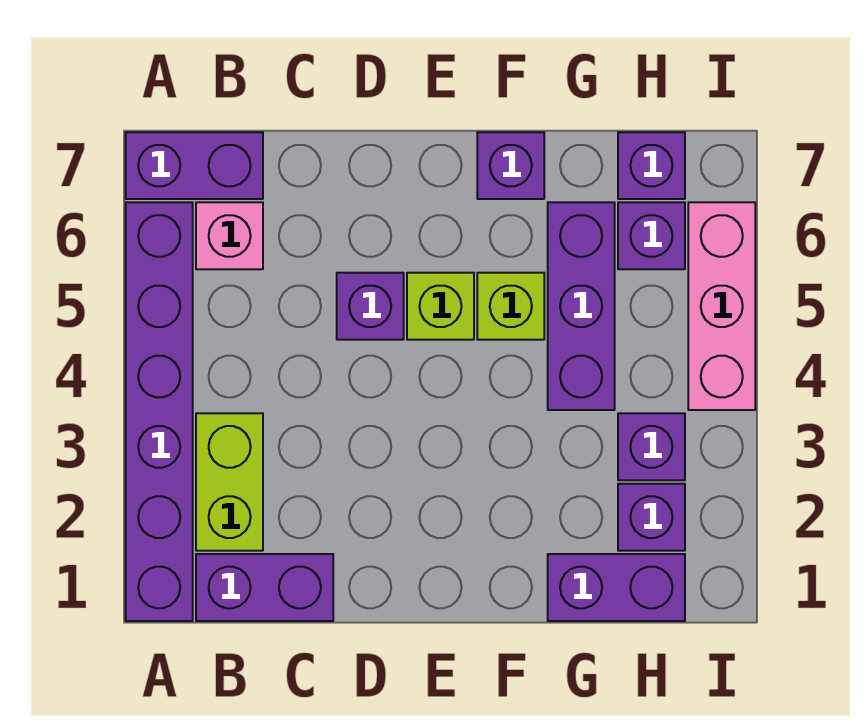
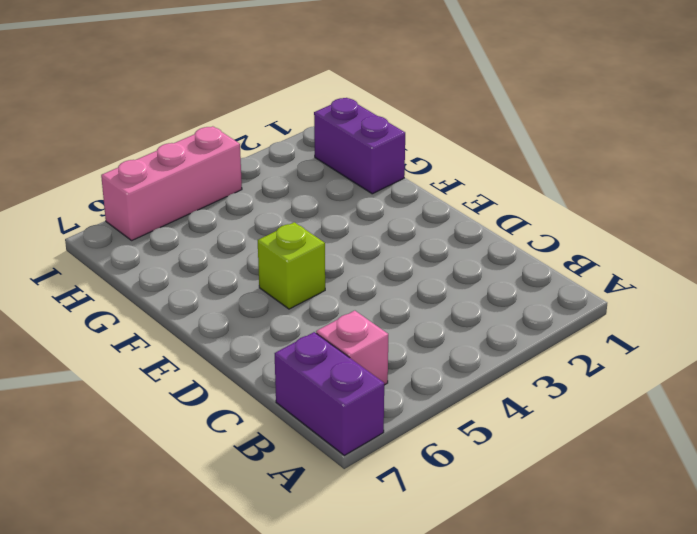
none -> purple 1x6 brick [126,202,193,621]
none -> purple 1x2 brick [196,554,333,621]
none -> lime 1x2 brick [196,413,263,551]

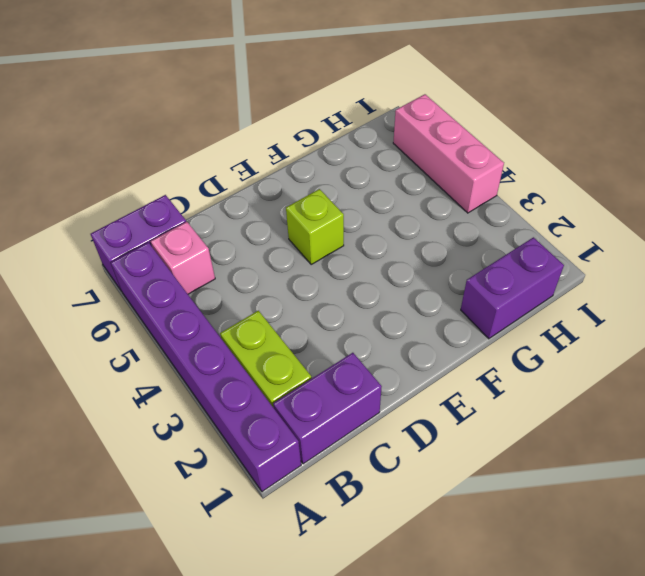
none -> purple 1x1 brick [337,273,404,340]
none -> lime 1x1 brick [477,273,544,340]
none -> purple 1x1 brick [477,132,544,199]

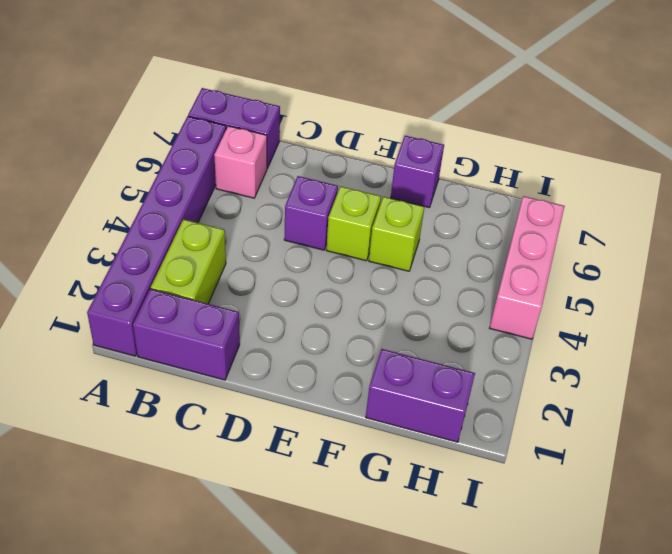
none -> purple 1x3 brick [548,202,615,410]
none -> purple 1x1 brick [618,484,685,551]
none -> purple 1x1 brick [618,413,685,480]

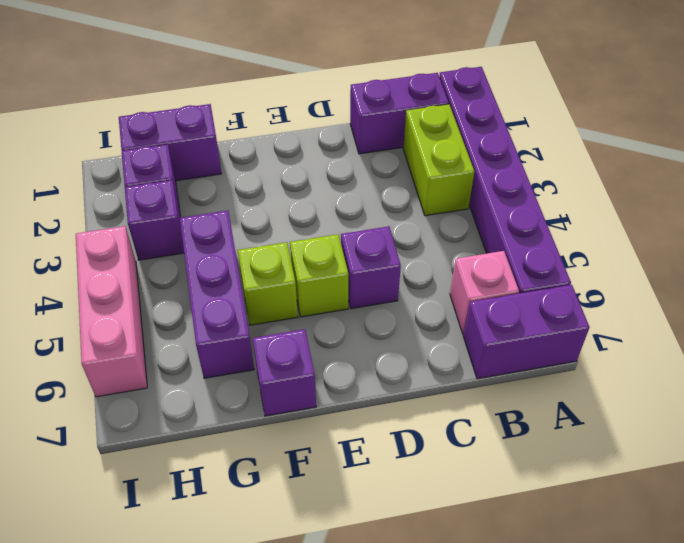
none -> purple 1x1 brick [618,202,685,269]
none -> purple 1x1 brick [618,132,685,199]

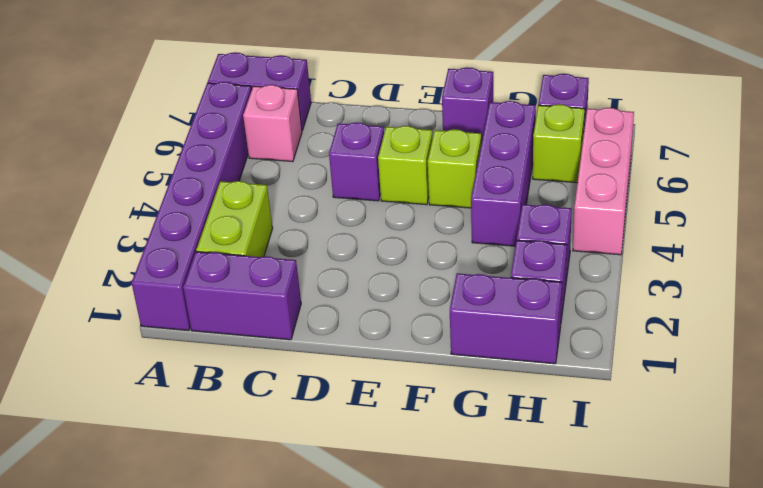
lime 1x1 brick [533,104,585,183] -> purple 1x1 brick [618,202,685,269]

